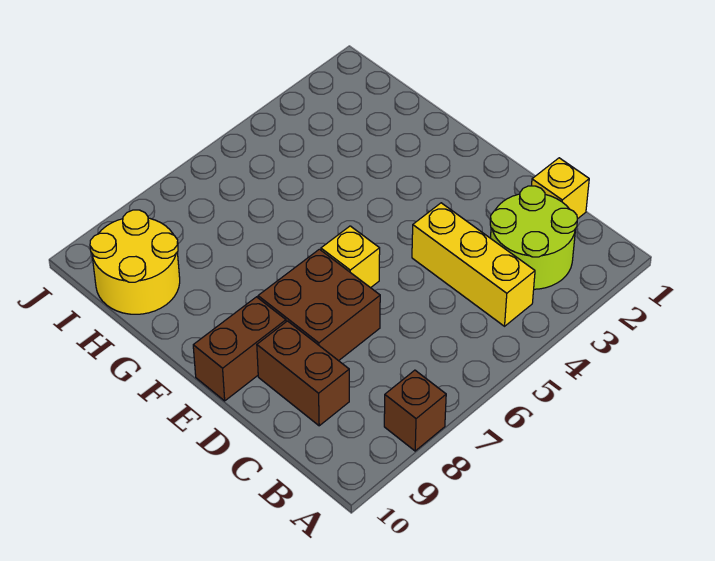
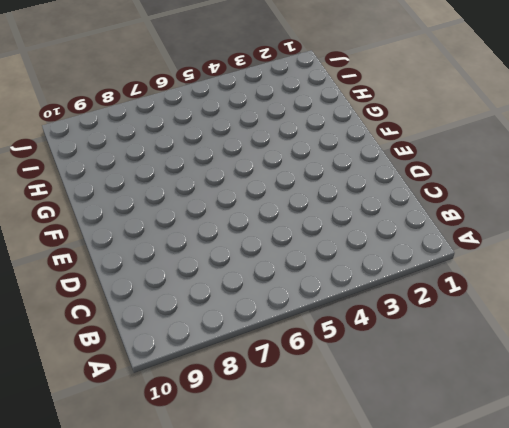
none -> brown 1x1 brick [384,370,446,451]
none -> lime 2x2 round brick [490,186,577,289]

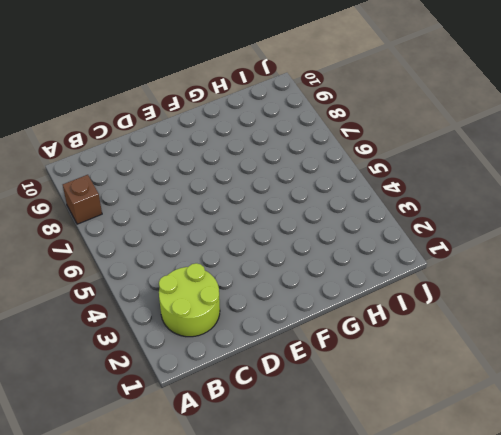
none -> yellow 1x3 brick [412,203,535,326]
none -> yellow 1x1 brick [532,158,589,219]

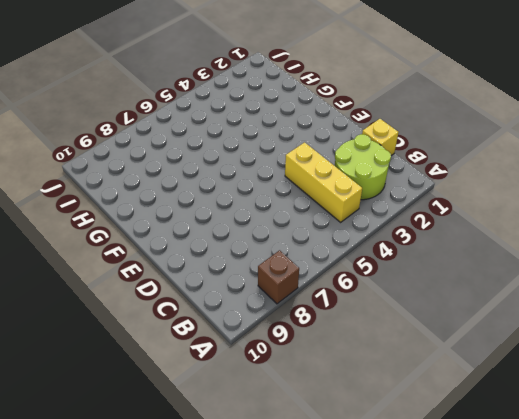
none -> brown 1x2 brick [257,321,349,426]
none -> brown 2x2 brick [258,249,380,361]

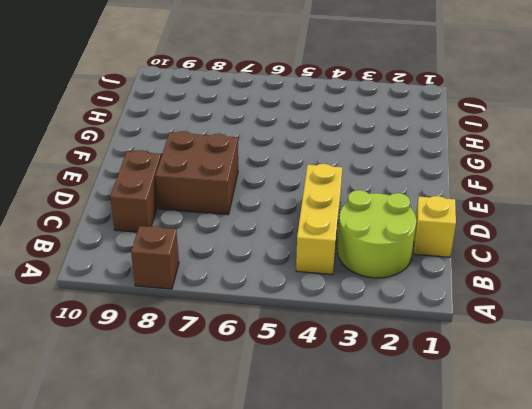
none -> yellow 1x1 brick [321,226,380,288]
none -> brown 1x2 brick [193,297,286,401]

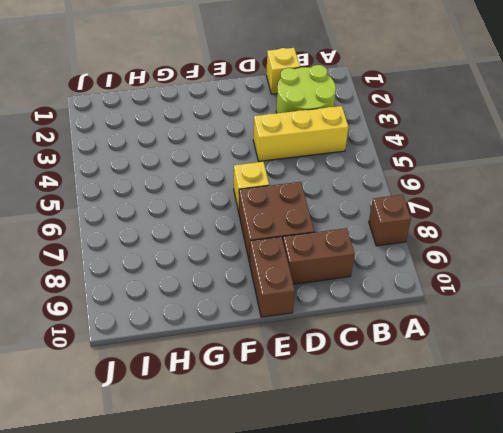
none -> yellow 2x2 round brick [90,210,180,314]

